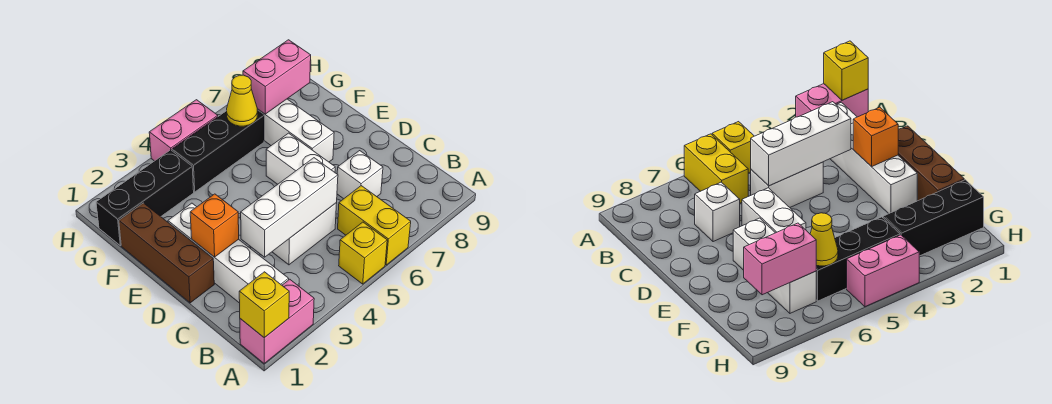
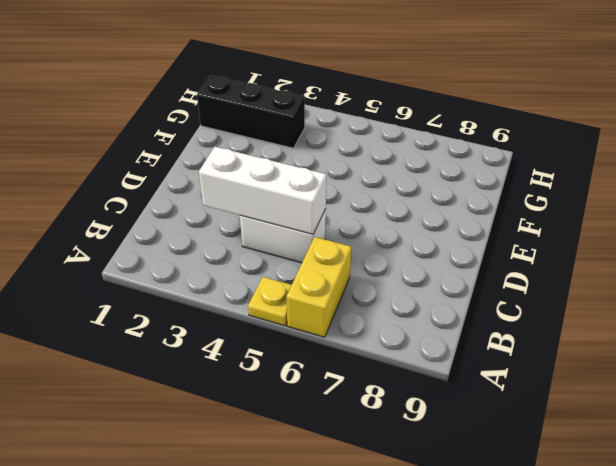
yellow 1x1 plate [248,277,291,326] -> yellow 1x1 brick [339,222,387,284]
none -> pink 1x2 brick [240,279,314,363]
none -> white 1x4 brick [168,203,289,303]
none -> white 1x1 brick [337,151,383,199]

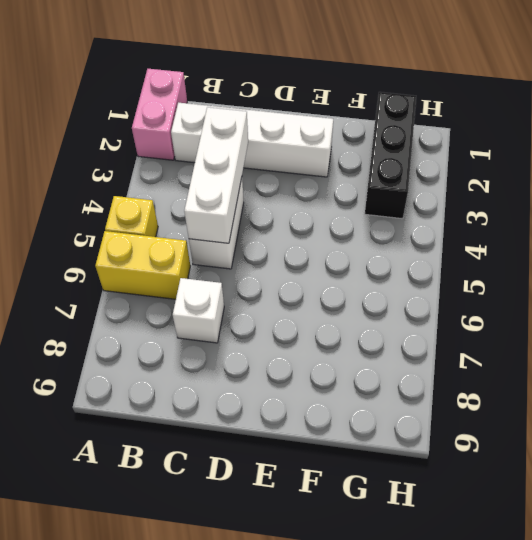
none -> brown 1x3 brick [119,203,214,303]
none -> white 1x2 brick [266,133,335,184]
none -> white 1x3 brick [257,99,334,162]

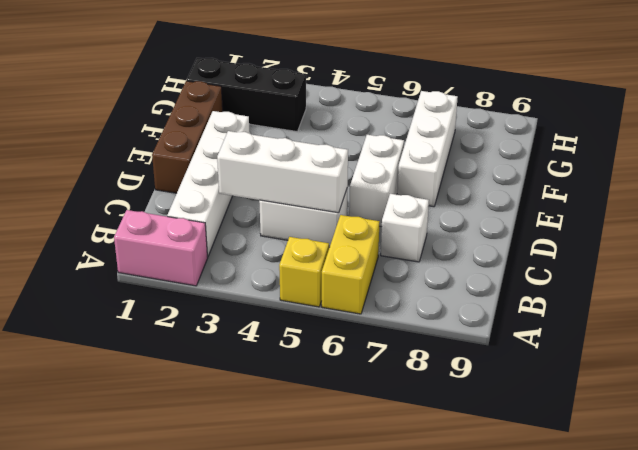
none -> black 1x3 brick [172,111,264,192]
none -> pink 1x2 brick [149,100,218,161]
none -> yellow 1x1 brick [239,272,289,338]

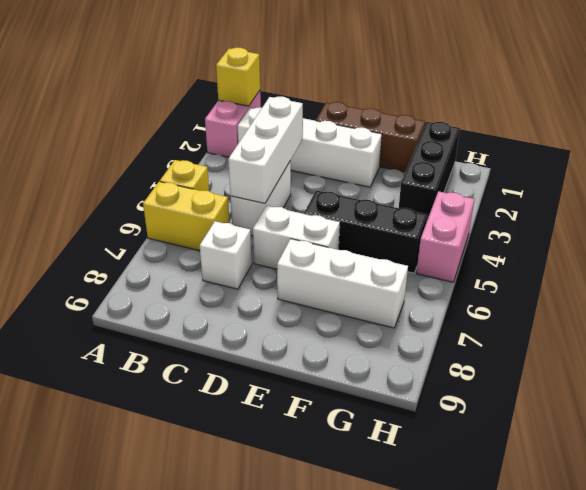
black 1x3 brick [304,190,427,273] -> black 1x3 brick turned to [172,111,264,192]
none -> orange 1x1 brick [190,194,239,257]
none -> yellow 1x1 cone [227,75,258,126]
none -> pink 1x2 brick [243,40,311,114]

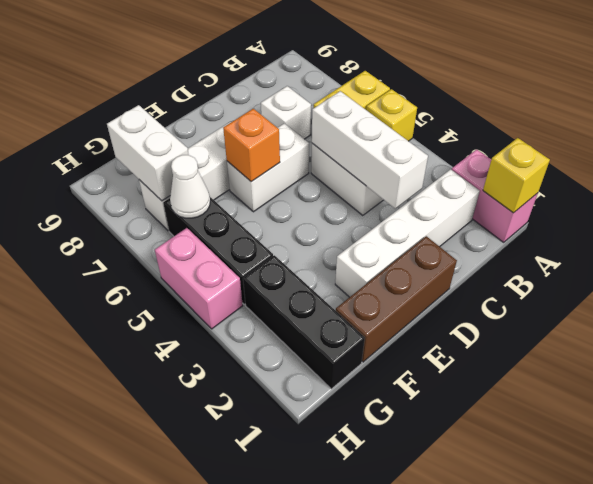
orange 1x1 brick [223,109,280,182] -> orange 1x1 brick moved to [190,194,239,257]
white 1x1 cone [170,155,210,218] -> yellow 1x1 cone [227,75,258,126]
white 1x2 brick [107,105,189,201] -> pink 1x2 brick [243,40,311,114]

